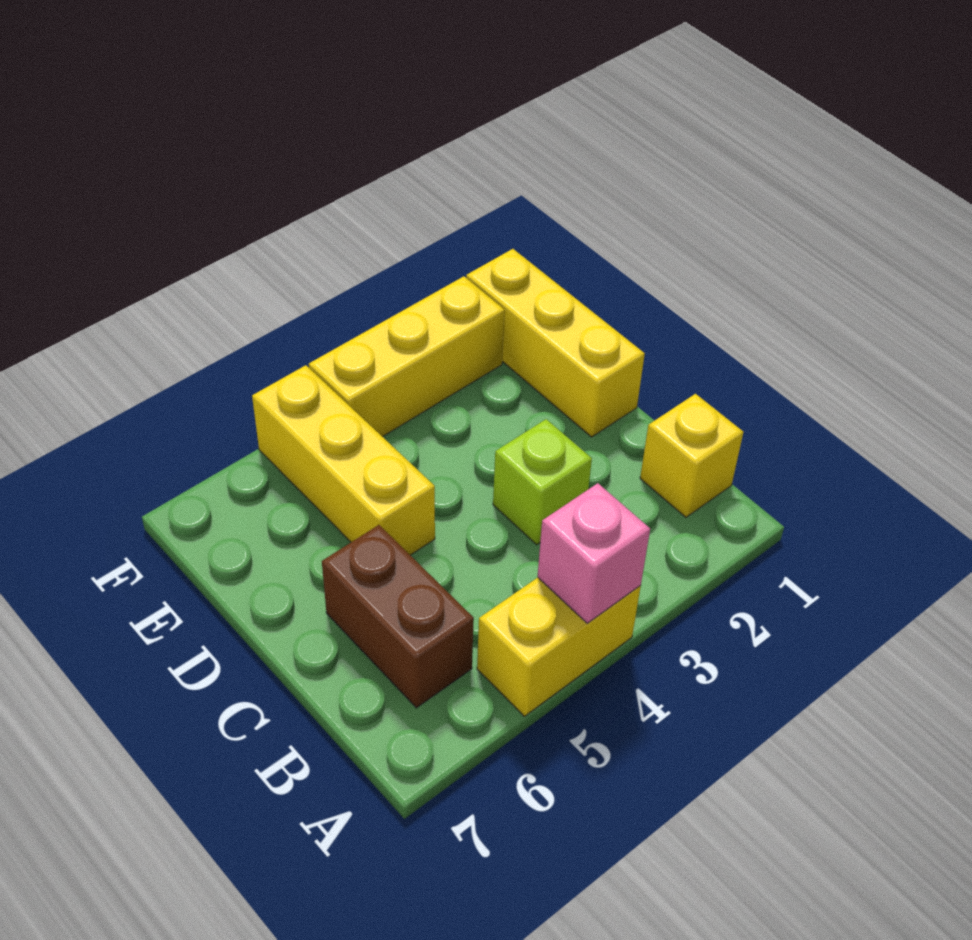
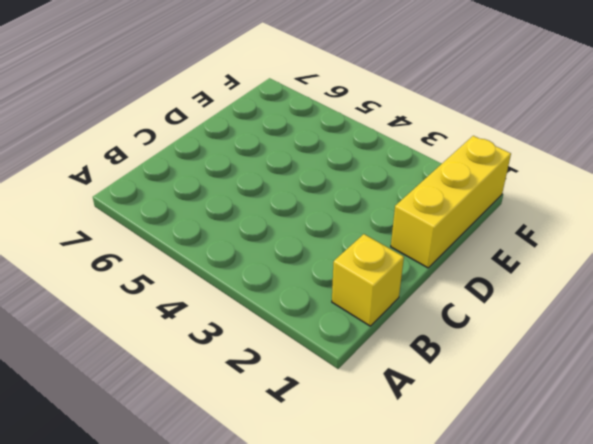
none -> yellow 1x2 brick [477,578,641,716]
none -> brown 1x2 brick [322,525,474,708]

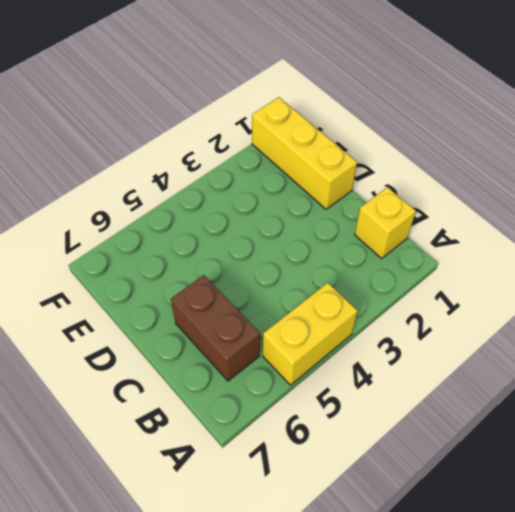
none -> lime 1x1 brick [493,419,592,545]
none -> yellow 1x3 brick [252,365,435,555]

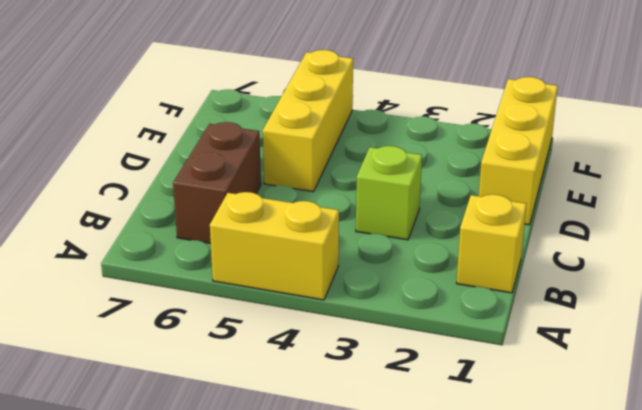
none -> yellow 1x3 brick [309,276,505,437]
none -> pink 1x1 brick [538,483,650,623]

